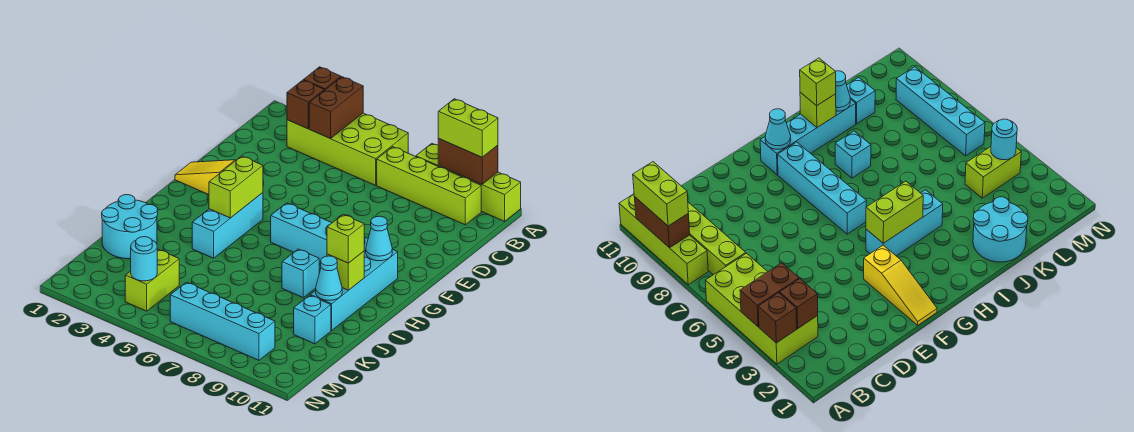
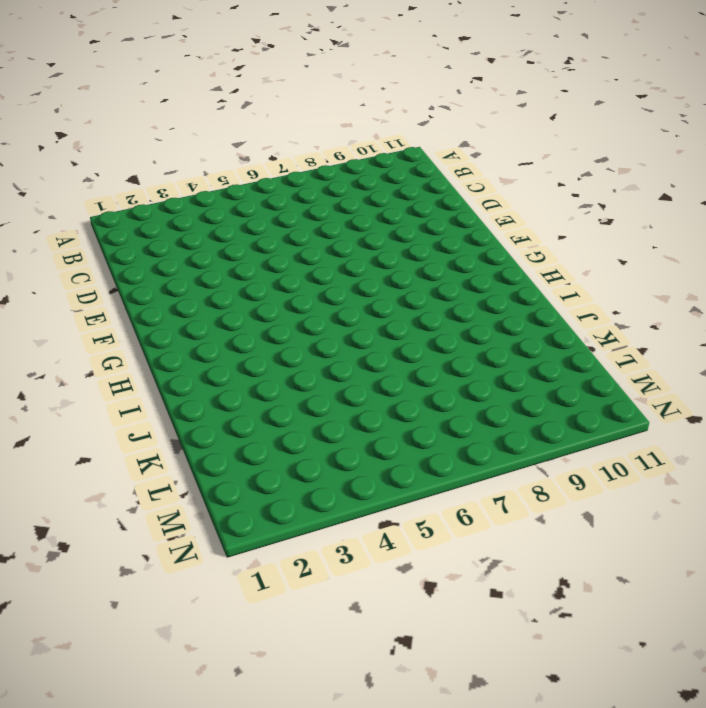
none -> lime 2x4 brick [287,113,408,185]
none -> lime 1x4 brick [416,143,521,221]
none -> lime 1x4 brick [377,147,481,225]

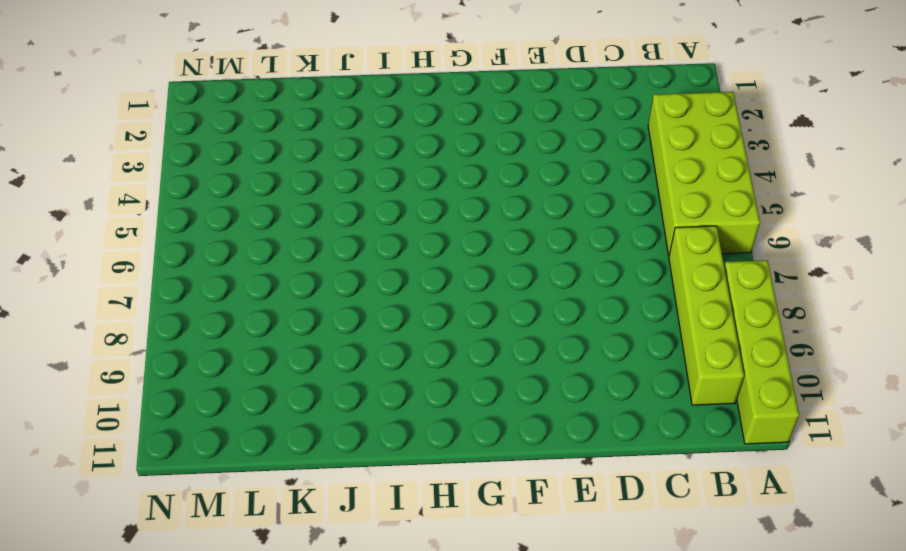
none -> yellow 1x3 slope [175,160,236,195]
none -> cyan 1x3 brick [192,193,263,258]
none -> cyan 1x4 brick [271,203,368,264]

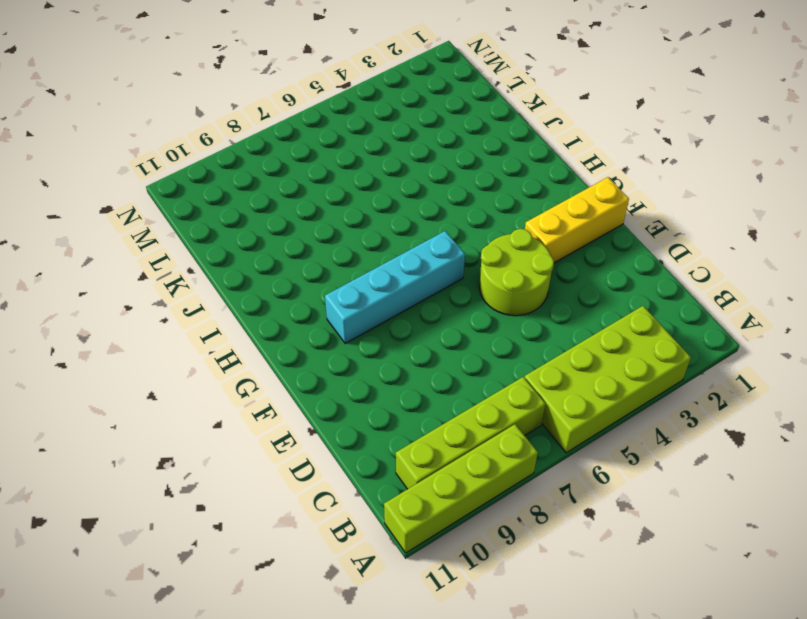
lime 2x2 round brick [479,229,554,316] -> none
yellow 1x3 brick [525,177,629,263] -> yellow 1x3 slope [175,160,236,195]
none -> cyan 1x3 brick [192,193,263,258]
none -> cyan 1x4 brick [310,249,398,331]
none -> cyan 1x1 brick [282,249,319,298]

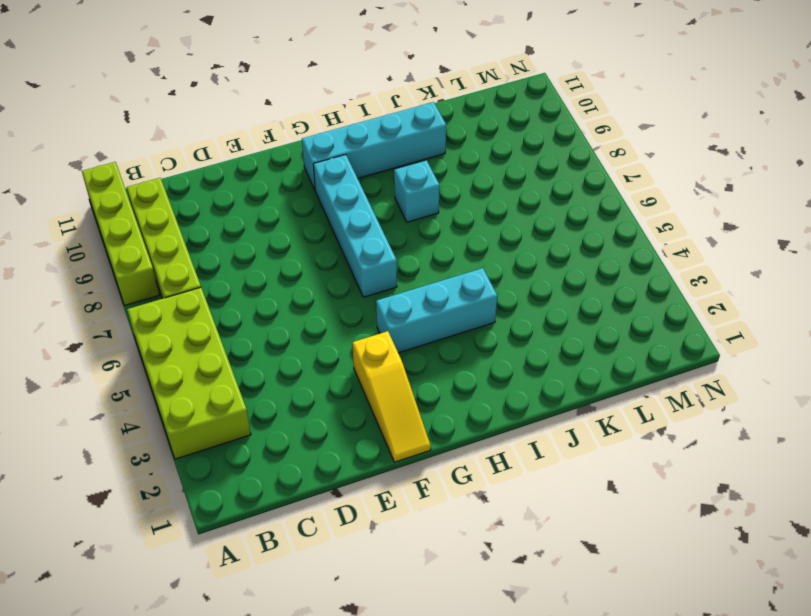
none -> cyan 2x2 round brick [102,195,158,259]
none -> cyan 1x1 brick [294,295,331,344]
none -> lime 1x2 brick [125,250,179,311]

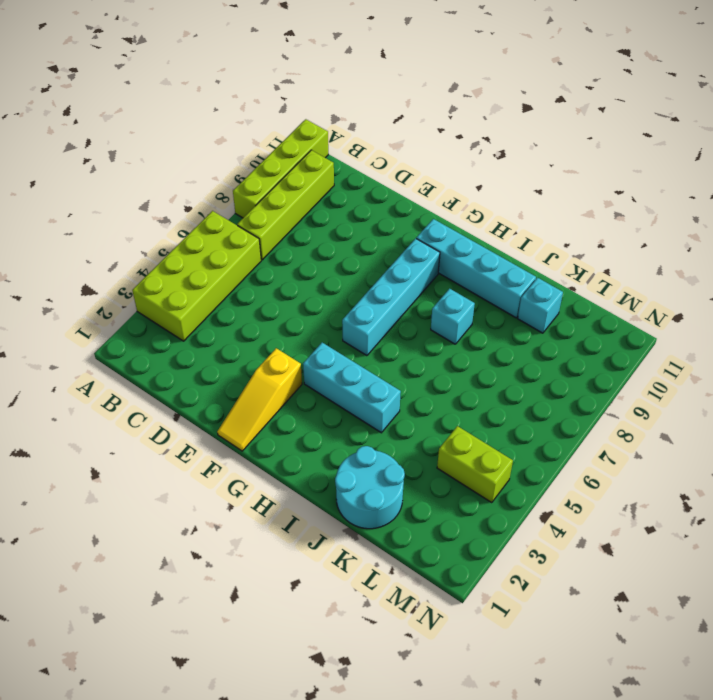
none -> cyan 1x4 brick [170,282,275,360]
none -> brown 1x1 brick [304,67,341,90]
none -> brown 1x2 brick [309,77,363,139]

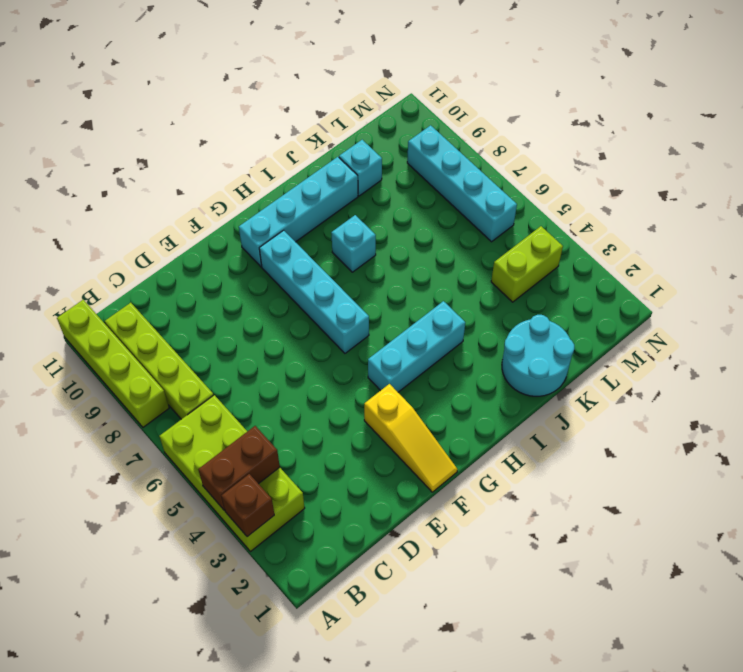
none -> brown 1x2 brick [438,139,498,184]
none -> brown 1x1 brick [287,80,324,129]
none -> lime 1x2 brick [209,156,263,218]

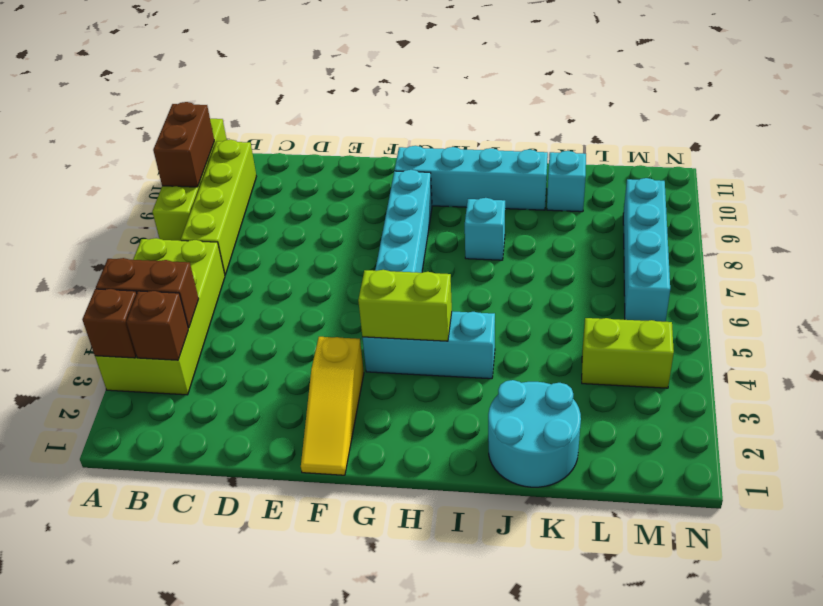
none -> cyan 1x1 cone [366,216,392,261]
none -> lime 1x1 brick [327,251,364,290]
none -> cyan 1x1 cone [316,256,342,300]

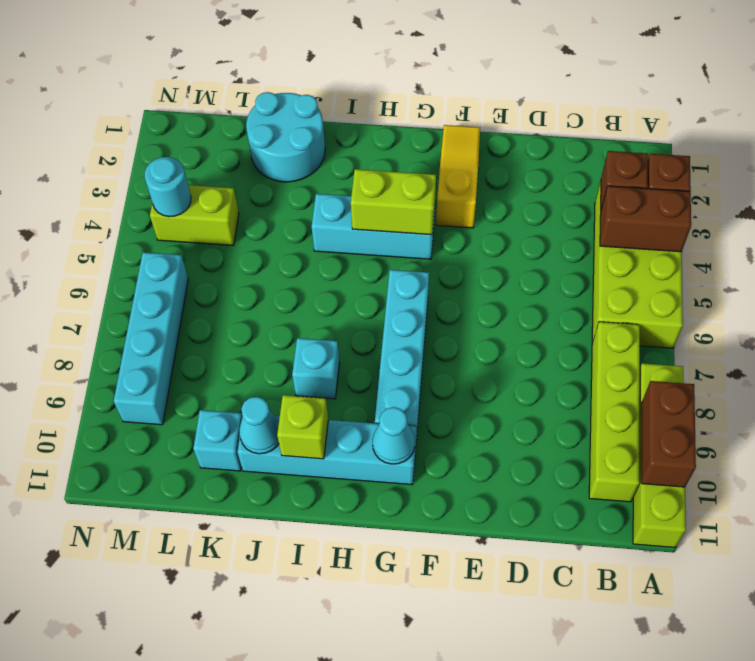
none -> lime 1x2 brick [438,99,498,157]
none -> lime 1x1 brick [327,215,364,263]

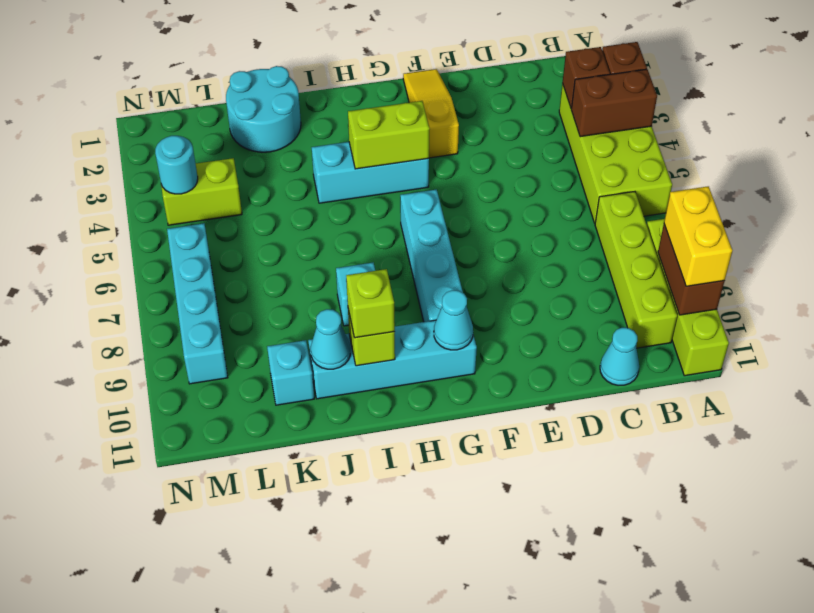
yellow 1x2 brick [664,186,732,286] -> lime 1x2 brick [438,99,498,157]
cyan 1x1 cone [600,328,639,385] -> none

